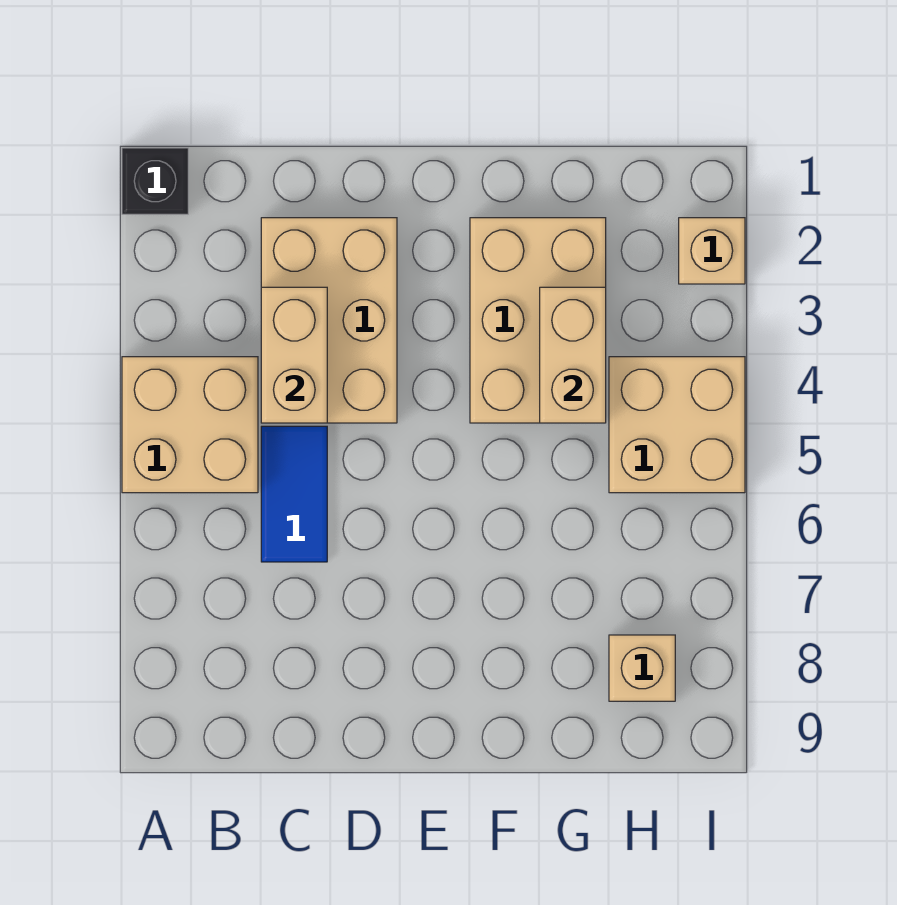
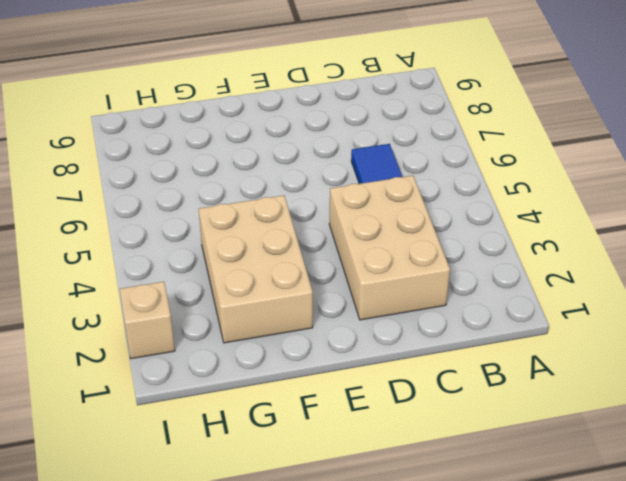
none -> black 1x1 brick [122,148,188,214]
none -> tan 2x2 brick [122,357,258,493]

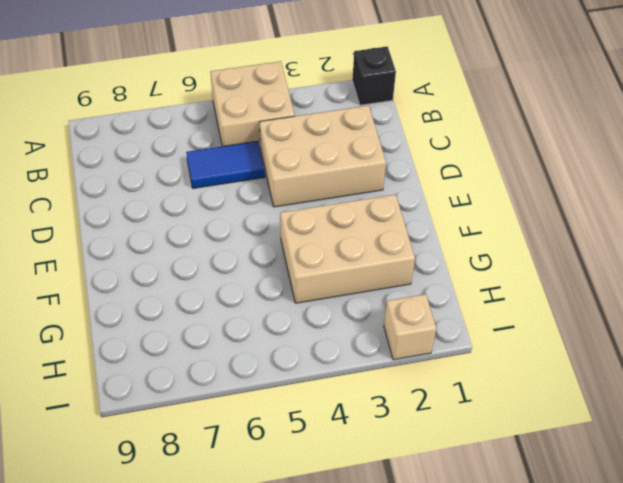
none -> tan 2x2 brick [609,357,745,493]
none -> tan 1x1 brick [609,635,675,701]

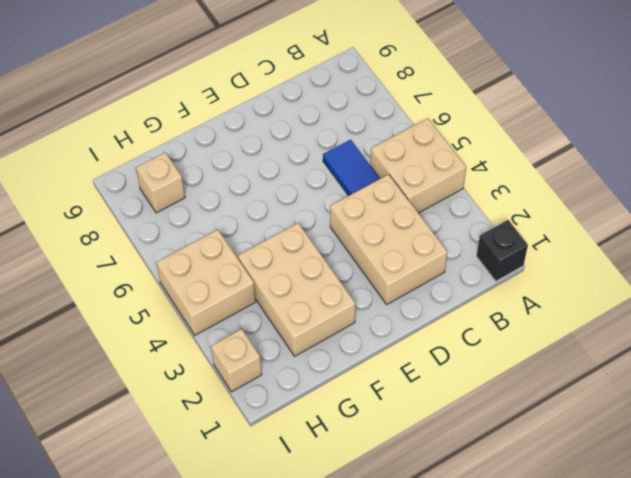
none -> tan 1x2 brick [261,287,327,423]
none -> tan 1x2 brick [540,287,606,423]

